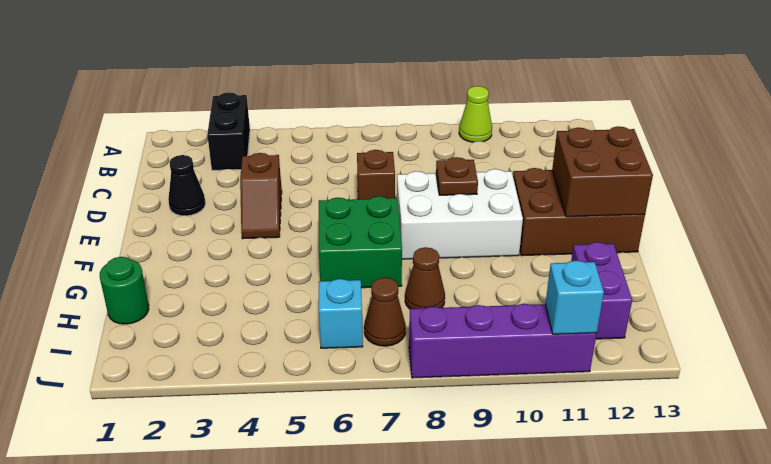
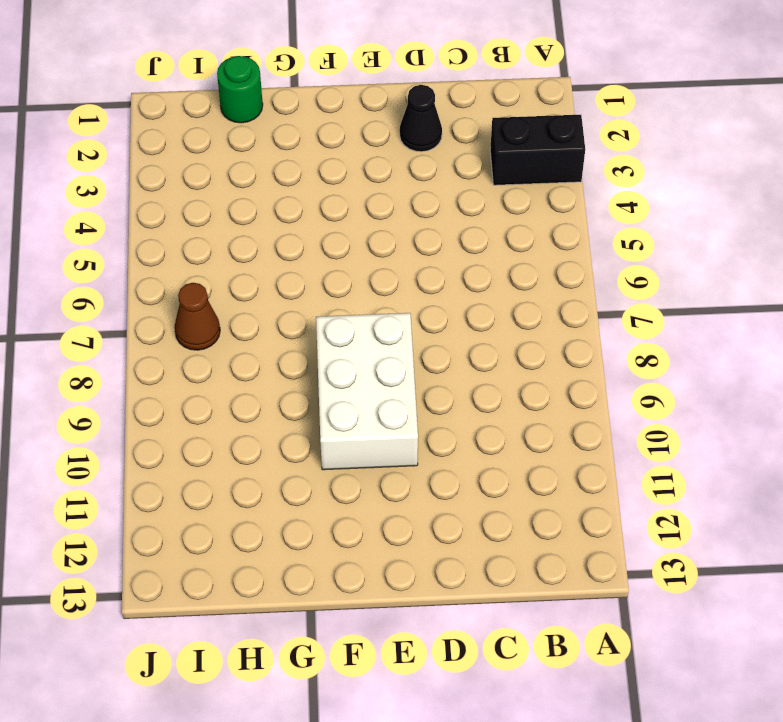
none -> lime 1x1 cone [459,86,492,142]
none -> brown 1x2 slope [240,153,282,239]
none -> brown 1x1 brick [357,150,395,199]

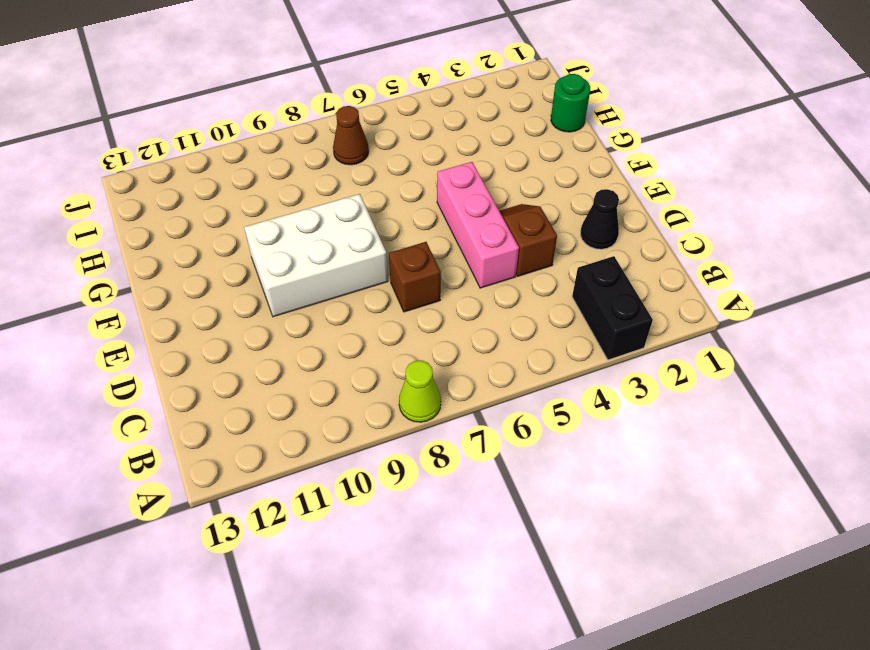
lime 1x1 cone [399,360,441,422] -> lime 1x1 cone moved to [459,86,492,142]
pink 1x3 brick [437,162,519,288] -> none
none -> brown 2x3 brick [513,168,645,256]
none -> green 2x2 brick [319,196,402,288]
none -> brown 1x1 cone [405,247,445,309]

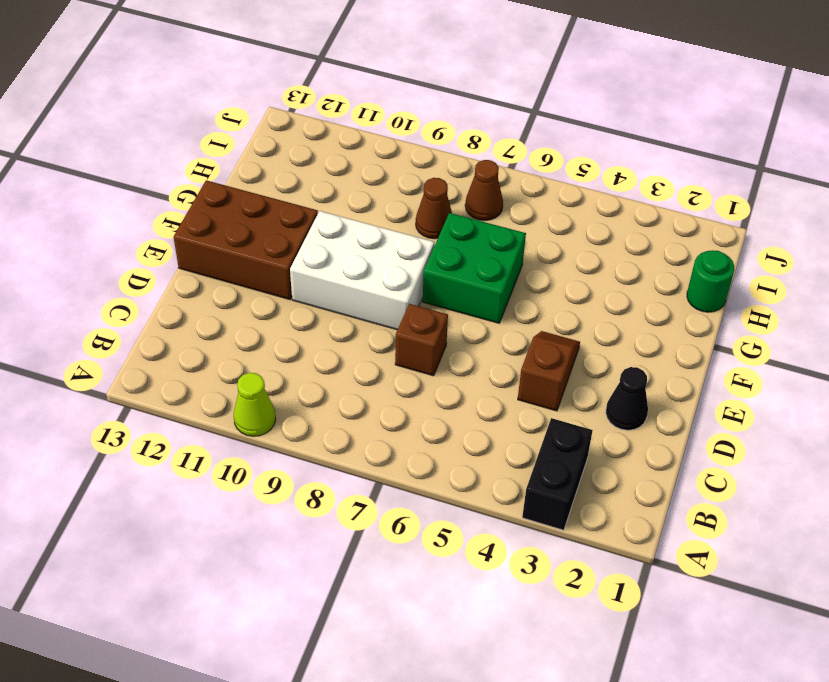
none -> purple 1x2 brick [571,242,632,339]
none -> cyan 1x1 brick [319,279,363,348]
none -> purple 1x4 brick [409,304,597,378]

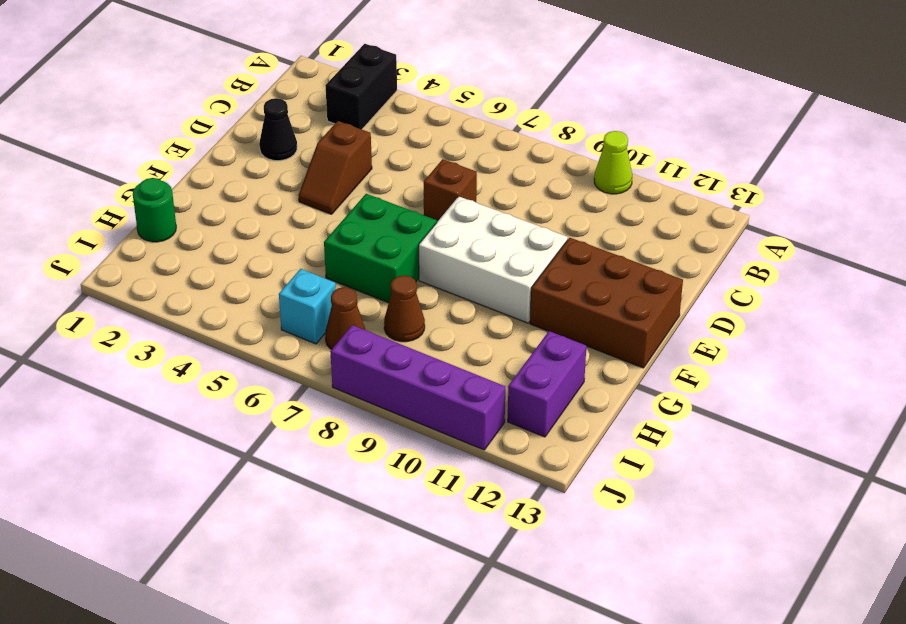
none -> brown 1x1 plate [436,157,478,195]
none -> brown 2x2 brick [552,126,653,217]
none -> cyan 1x1 brick [545,261,604,334]

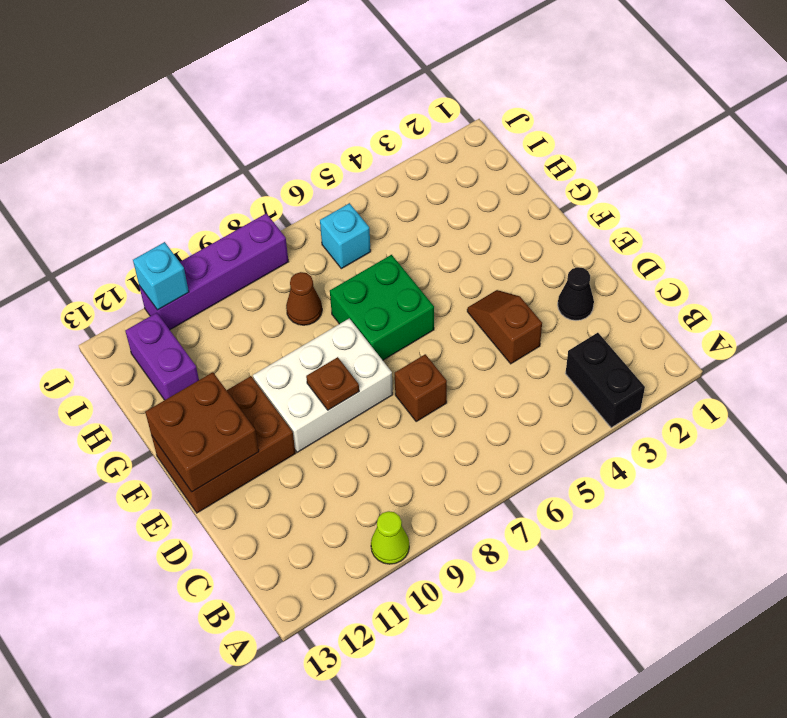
none -> green 1x1 round brick [100,257,149,324]
none -> brown 1x1 cone [364,277,406,346]

